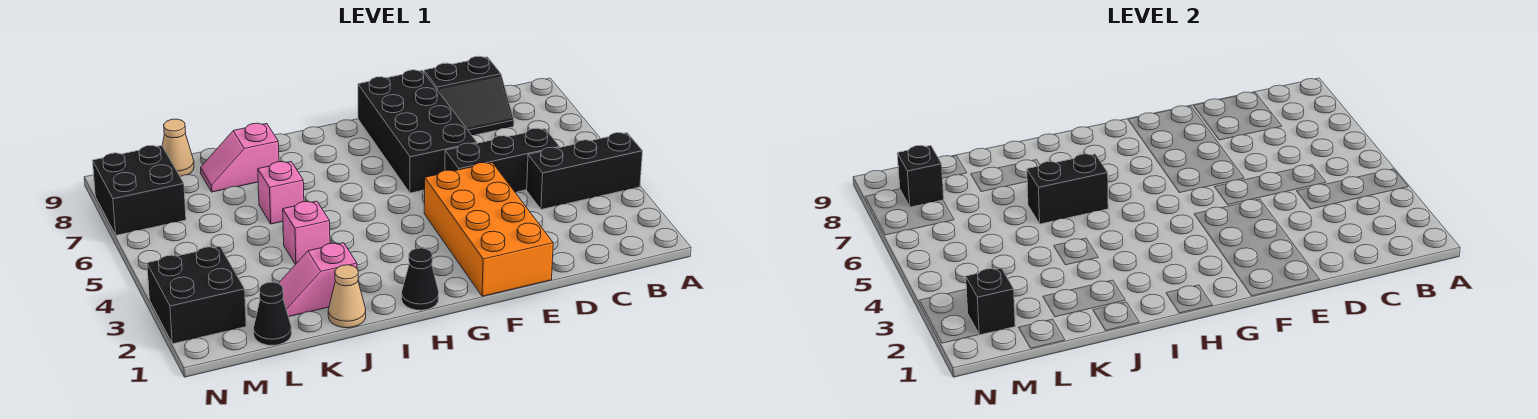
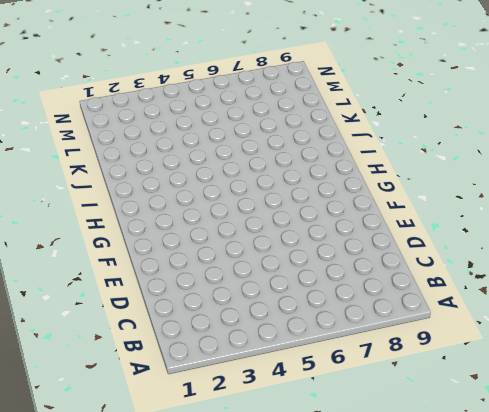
none -> black 1x3 brick [527,133,643,209]
none -> black 1x3 brick [445,128,560,192]
none -> black 2x2 slope [424,56,514,135]

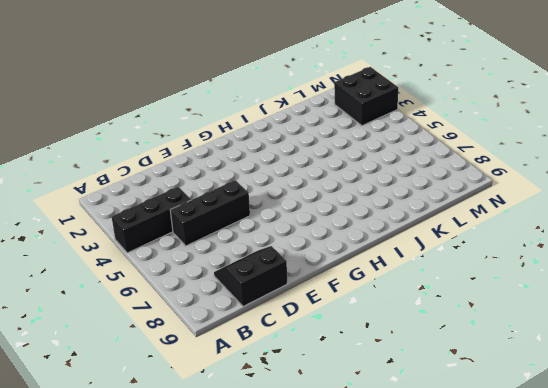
none -> orange 2x4 brick [424,163,553,296]
none -> black 2x4 brick [358,70,477,193]
none -> black 1x1 cone [402,248,439,310]

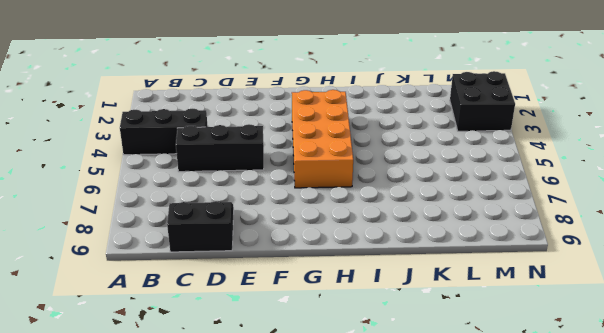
orange 2x4 brick [292,90,353,188] -> orange 2x4 brick moved to [424,163,553,296]
none -> black 2x4 brick [358,70,477,193]
none -> black 1x1 cone [402,248,439,310]
none -> tan 1x1 cone [328,265,366,328]

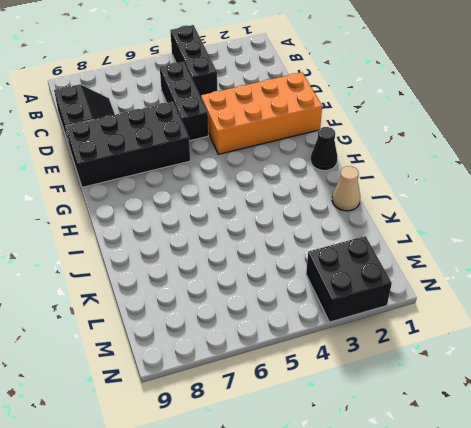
none -> pink 1x2 slope [279,243,357,317]
none -> pink 1x1 brick [283,201,330,264]
none -> pink 1x1 brick [258,162,304,224]

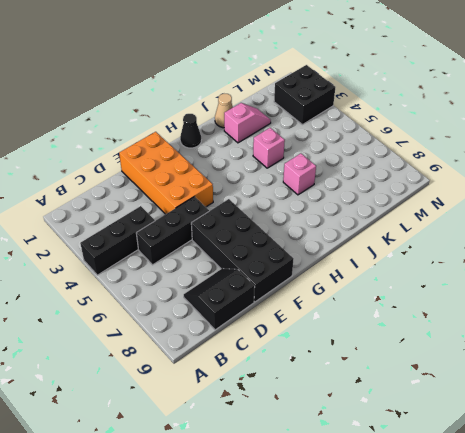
none -> pink 1x2 slope [201,123,279,192]
none -> black 1x1 cone [254,282,292,345]
none -> tan 1x1 cone [162,119,194,177]

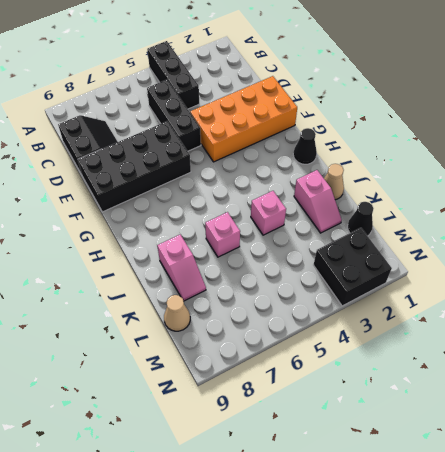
none -> black 2x2 brick [93,145,186,235]
none -> black 1x2 brick [1027,154,1108,224]
none -> black 1x1 brick [966,268,1015,335]

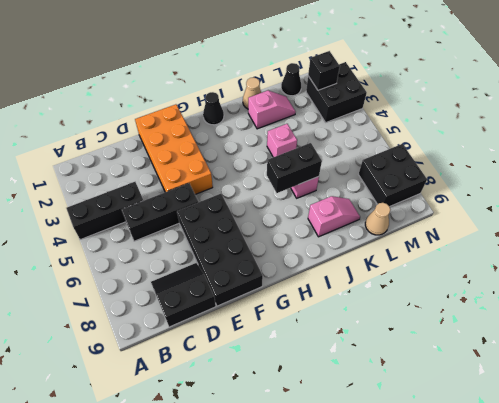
none -> black 1x1 brick [897,145,944,207]

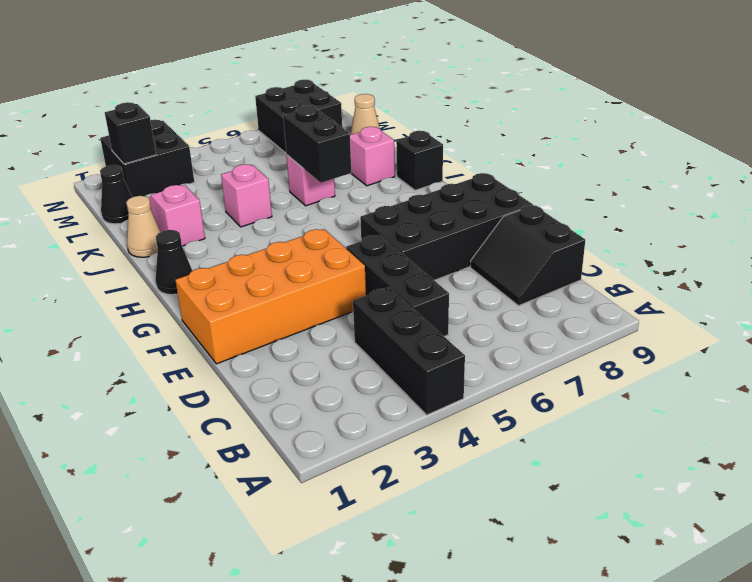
black 1x1 brick [396,131,443,190] -> black 1x1 brick moved to [897,145,944,207]

